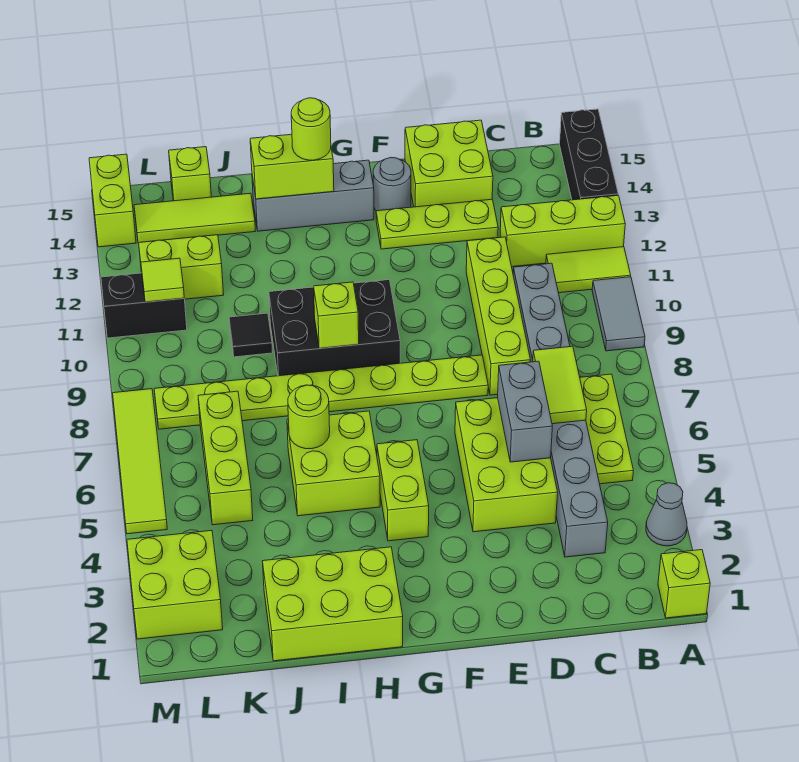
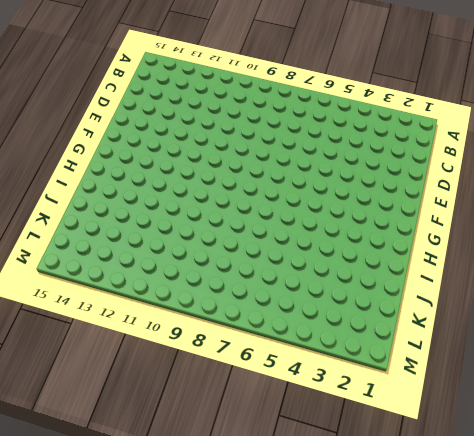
none -> lime 1x1 brick [658,550,710,618]
none -> grey 1x1 cone [646,483,687,546]
none -> grey 1x2 tile [592,277,645,351]
none -> lime 1x2 tile [546,247,631,293]

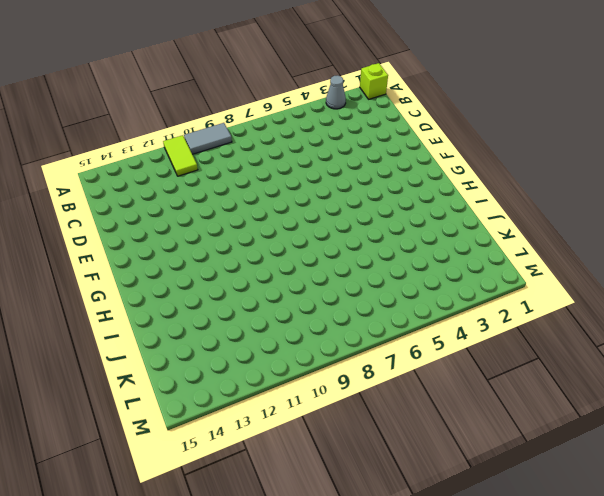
none -> lime 1x3 brick [500,195,625,267]
none -> black 1x3 brick [560,109,618,200]
none -> lime 1x3 plate [580,374,633,484]
none -> grey 1x8 brick [513,263,608,557]

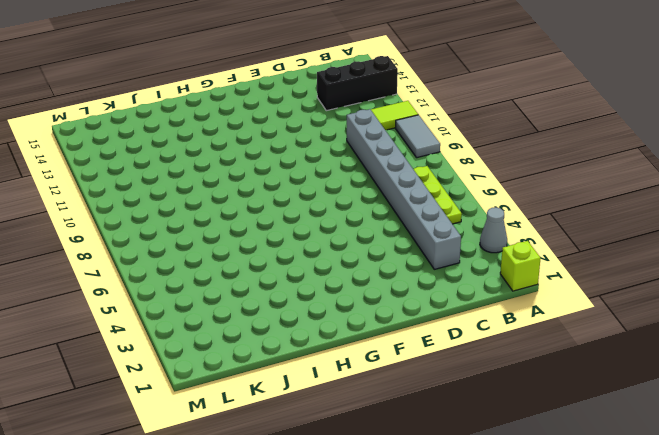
black 1x3 brick [317,56,398,111] -> black 1x3 brick turned to [560,109,618,200]
none -> lime 1x3 brick [500,195,625,267]
none -> lime 2x3 brick [455,398,558,532]
none -> lime 1x4 brick [466,237,530,395]
none -> lime 1x3 plate [376,199,498,249]

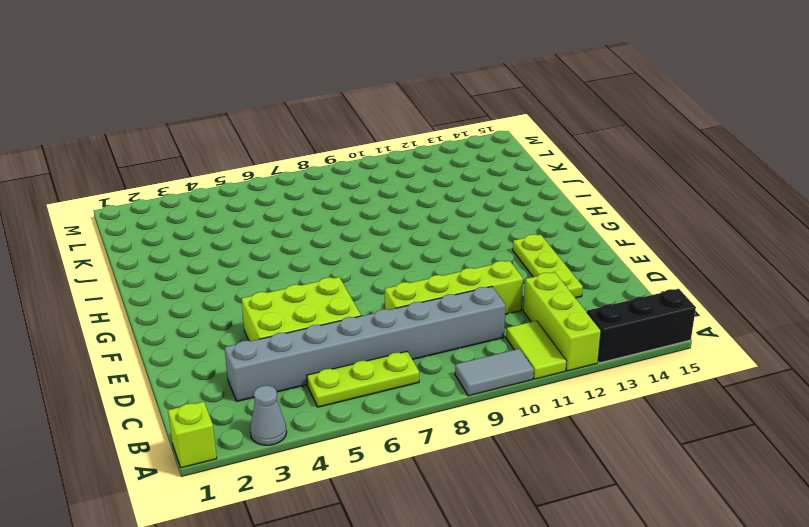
none -> lime 2x2 brick [405,120,493,207]
none -> lime 1x8 plate [154,355,488,429]
none -> grey 1x1 round brick [373,157,411,211]
none -> lime 1x2 brick [377,440,429,541]

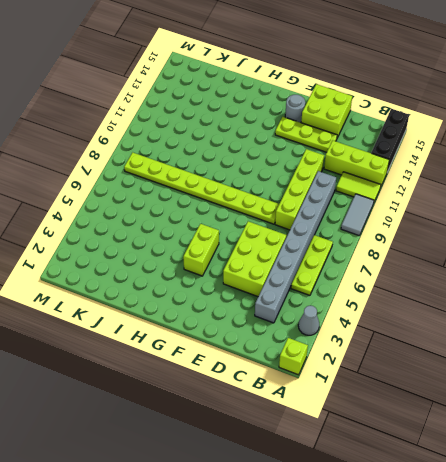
none -> black 2x3 brick [269,280,400,376]
none -> grey 1x3 brick [252,160,374,231]
none -> lime 2x3 brick [263,547,403,661]
none -> lime 2x2 brick [287,411,380,516]

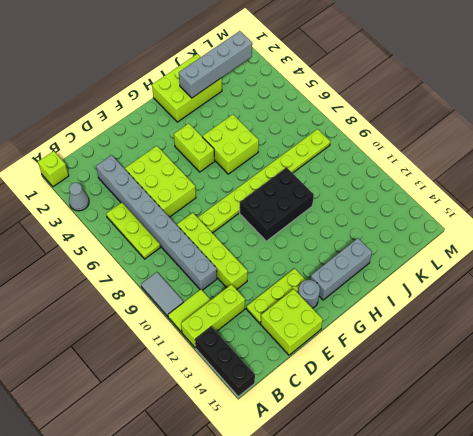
grey 1x4 brick [179,31,252,98] -> none
none -> black 1x1 tile [229,313,273,357]
none -> lime 1x3 tile [134,193,255,243]
none -> lime 1x3 brick [198,391,253,525]
none -> lime 1x2 brick [139,235,224,299]

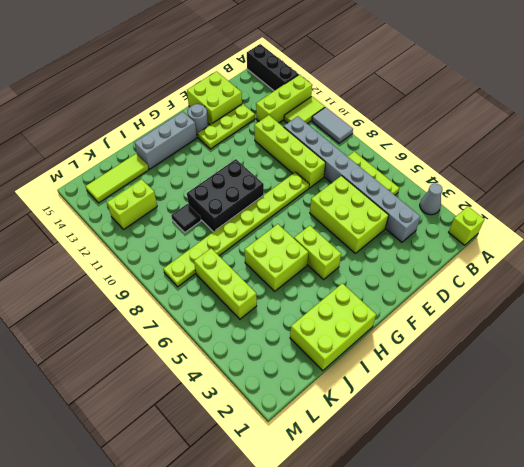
none -> lime 1x1 brick [169,147,211,201]
none -> lime 2x2 brick [127,531,223,639]
none -> black 1x2 brick [101,273,187,338]
none -> lime 1x4 tile [113,389,167,534]

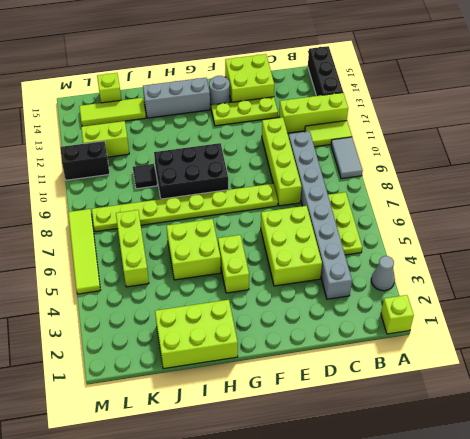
none -> lime 2x2 brick [127,531,223,639]
none -> lime 1x2 brick [89,154,136,247]
none -> lime 1x2 tile [533,346,587,424]
none -> grey 1x2 brick [498,361,552,462]

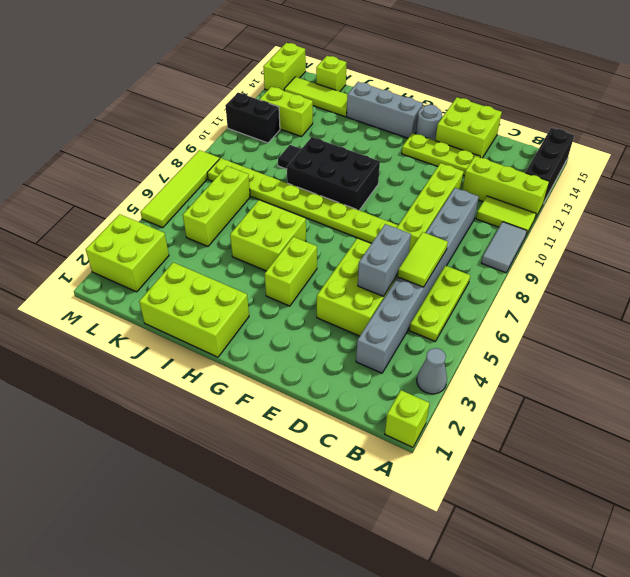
none -> lime 1x1 brick [314,282,359,348]
none -> lime 1x2 brick [250,134,334,199]
none -> lime 1x1 round brick [288,385,330,449]
none -> lime 1x1 tile [141,258,184,302]

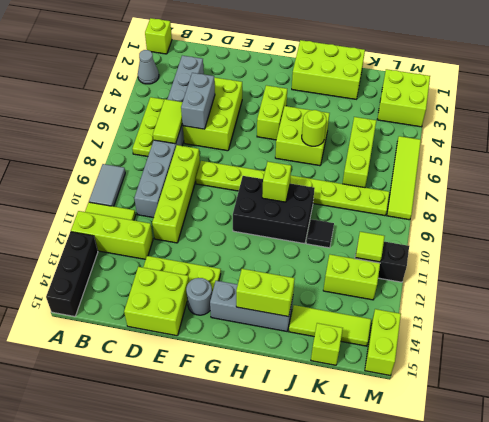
none -> lime 1x1 round brick [291,98,331,160]

